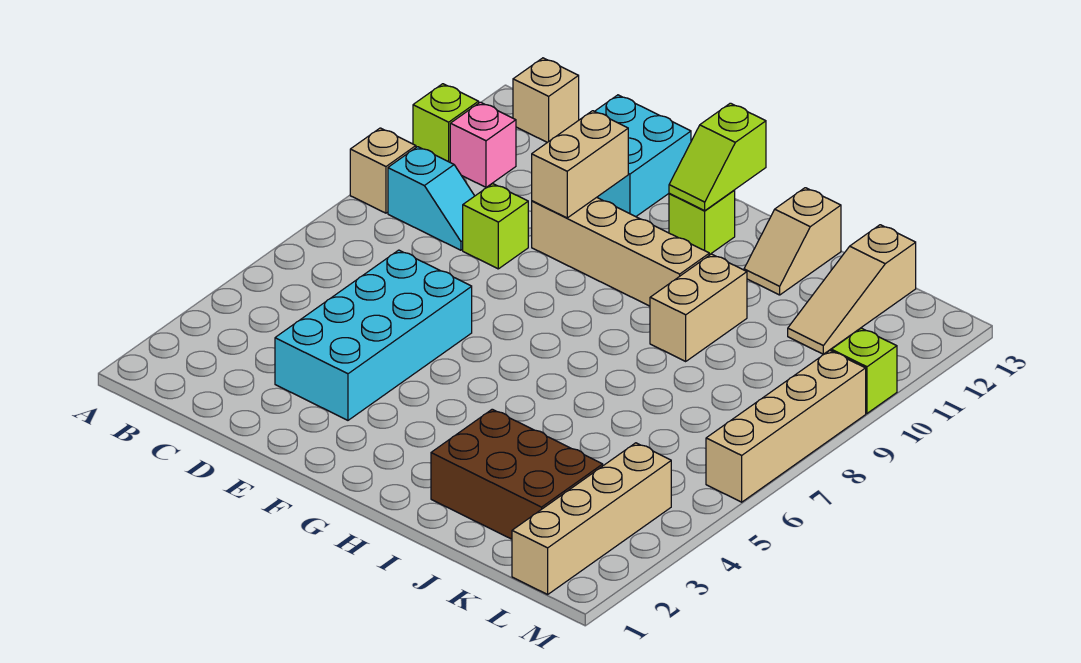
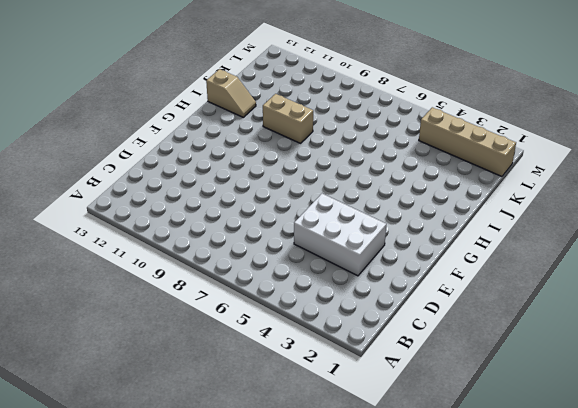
white 2x3 brick [294,194,386,276] -> cyan 2x4 brick [275,250,472,420]
none -> tan 1x1 brick [350,128,416,213]
none -> lime 1x1 brick [413,84,479,162]
none -> cyan 1x2 slope [388,147,474,250]

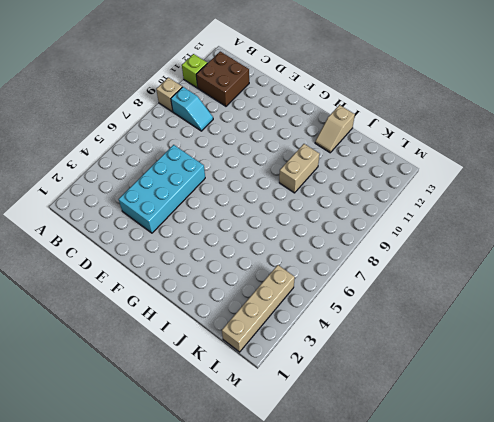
brown 2x2 brick [196,52,249,106] -> pink 1x1 brick [450,102,516,187]
none -> tan 1x1 brick [513,58,579,142]
none -> lime 1x1 brick [463,184,528,269]
none -> cyan 2x2 brick [595,95,691,217]

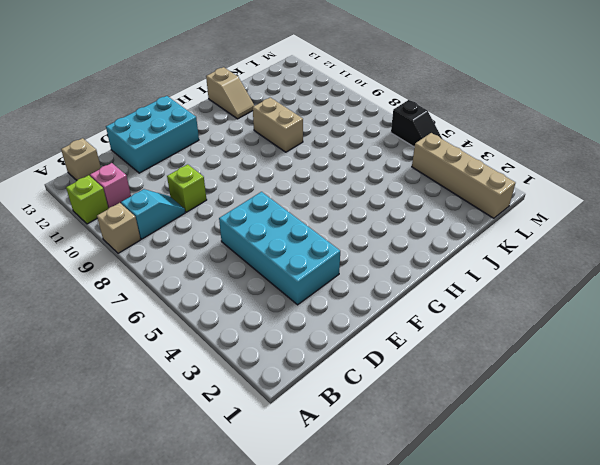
cyan 2x3 brick [106,96,199,173] -> cyan 2x2 brick [595,95,691,217]
black 1x2 slope [391,100,442,147] -> tan 1x4 brick [706,351,866,502]
none -> tan 1x4 brick [532,197,709,306]
none -> lime 1x1 brick [669,190,735,255]
none -> brown 2x3 brick [431,409,603,539]

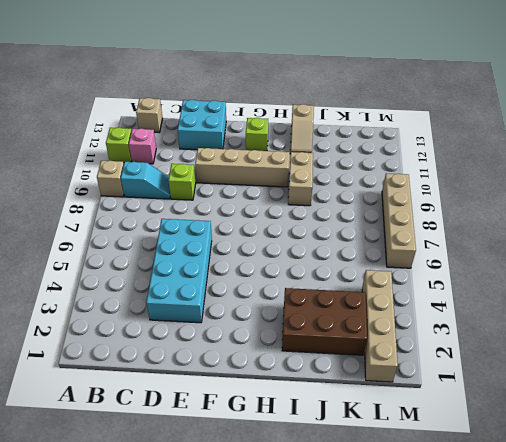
none -> tan 1x3 slope [788,225,916,354]
none -> lime 1x1 brick [831,328,897,413]
none -> tan 1x2 brick [532,111,628,218]

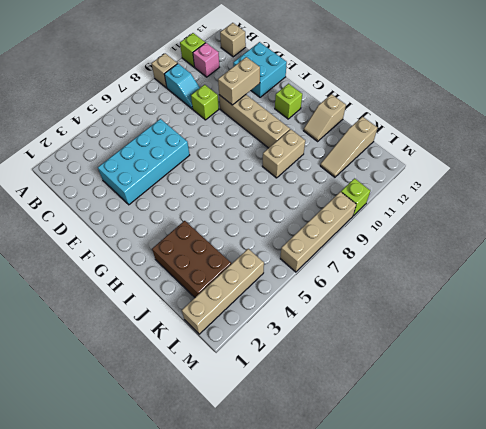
none -> lime 1x2 slope [669,103,766,211]

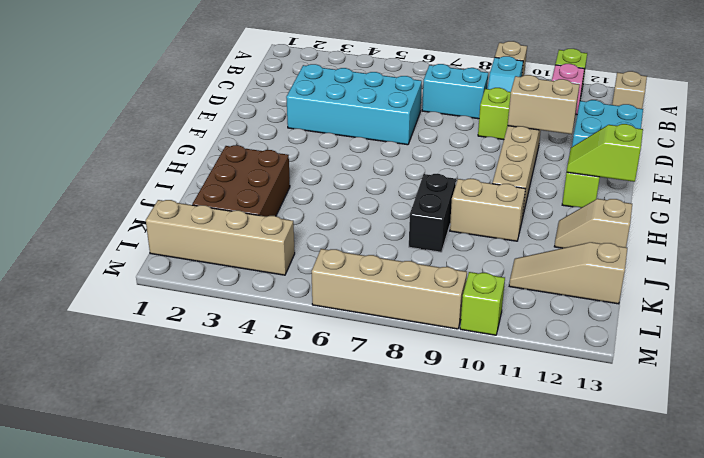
cyan 1x2 brick [422,64,488,119] -> none
black 1x2 brick [409,174,456,252] -> none

